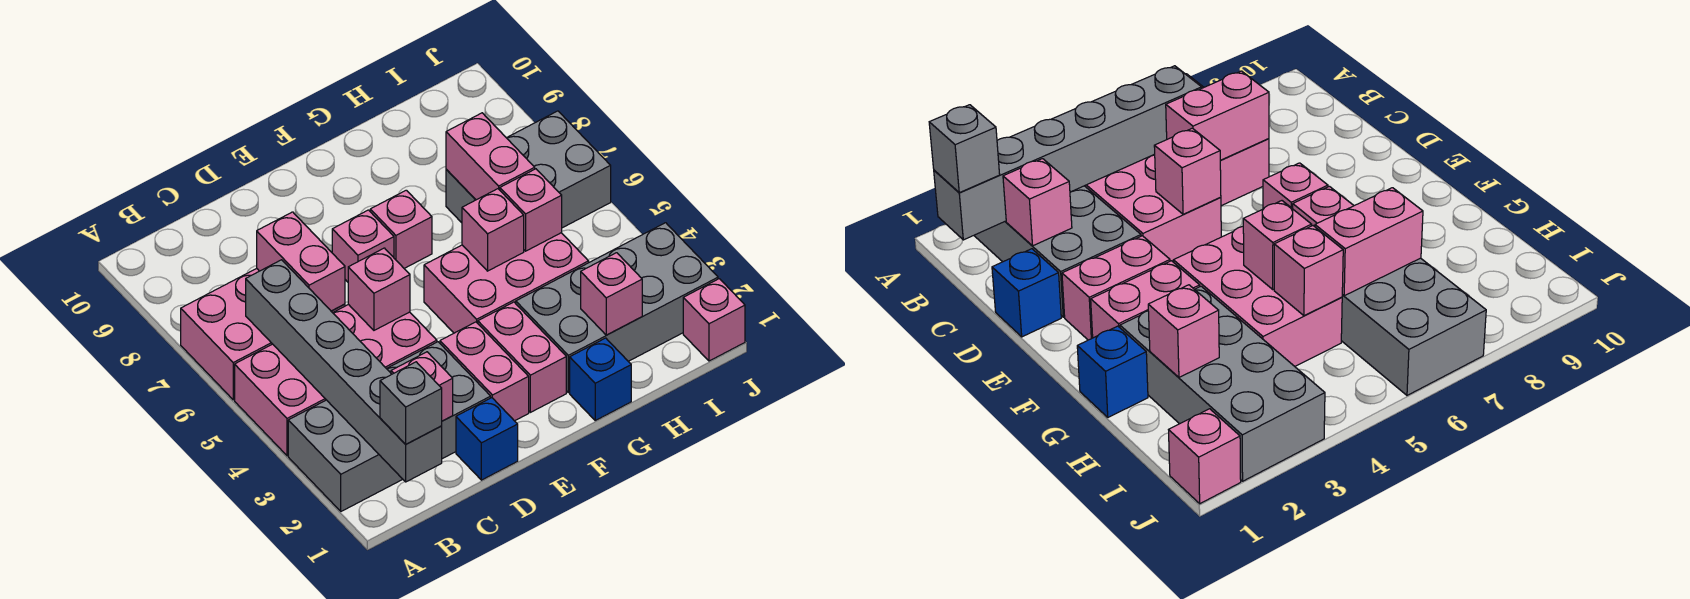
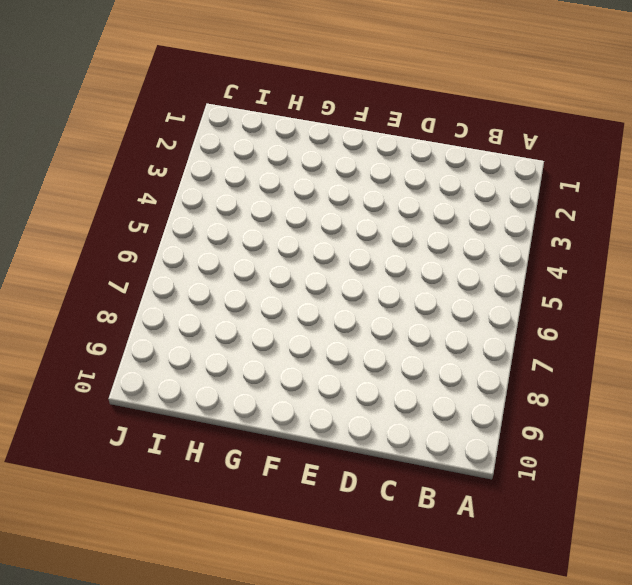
none -> grey 2x4 brick [288,342,491,511]
none -> pink 2x4 brick [235,304,437,456]
none -> pink 2x3 brick [181,269,345,400]

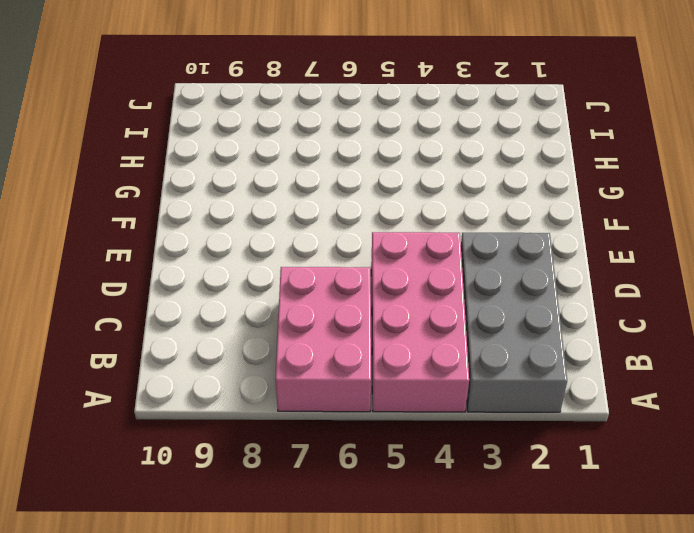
none -> blue 1x1 brick [456,398,518,480]
none -> pink 1x2 brick [440,322,529,421]
none -> pink 1x1 brick [332,210,394,282]

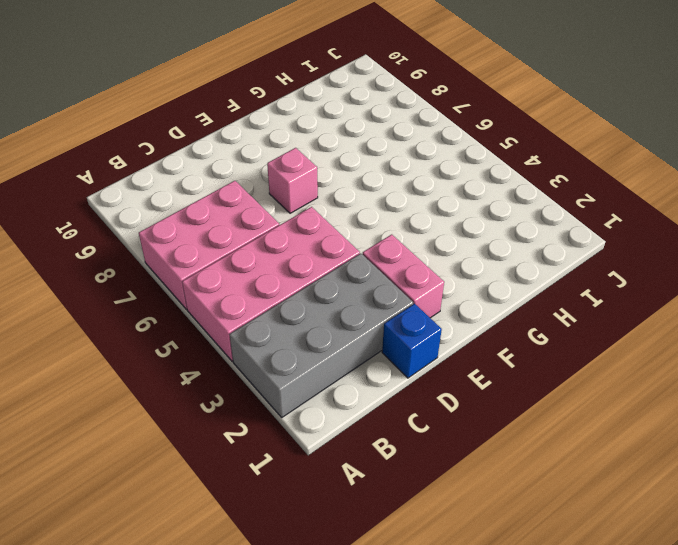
none -> pink 1x2 brick [478,302,566,412]
none -> pink 2x3 brick [424,233,589,333]
none -> pink 1x1 brick [370,190,432,268]

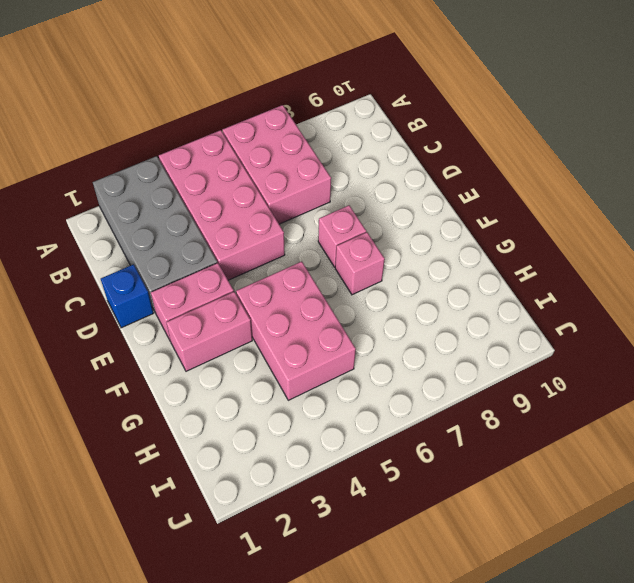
none -> blue 1x1 brick [570,338,631,420]
none -> grey 2x4 brick [516,223,718,393]
none -> grey 2x3 brick [446,111,611,228]

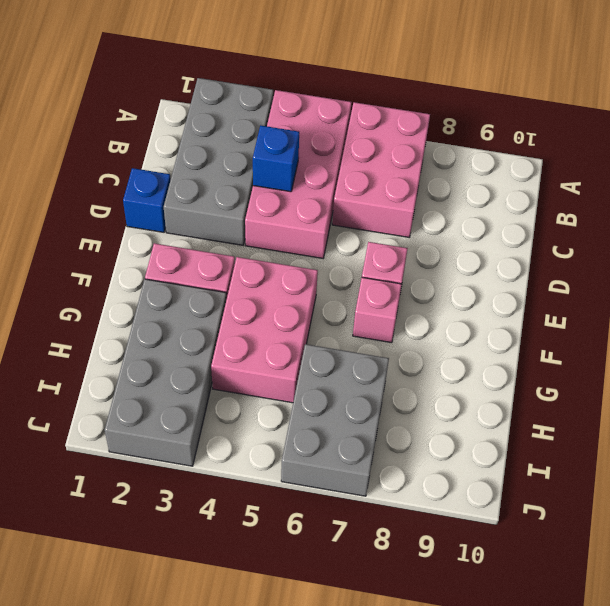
blue 1x1 brick [253,125,299,192] -> blue 1x1 brick moved to [570,338,631,420]
none -> pink 1x2 brick [440,322,529,421]
none -> pink 1x1 brick [683,279,745,361]
none -> grey 1x6 brick [246,260,442,482]

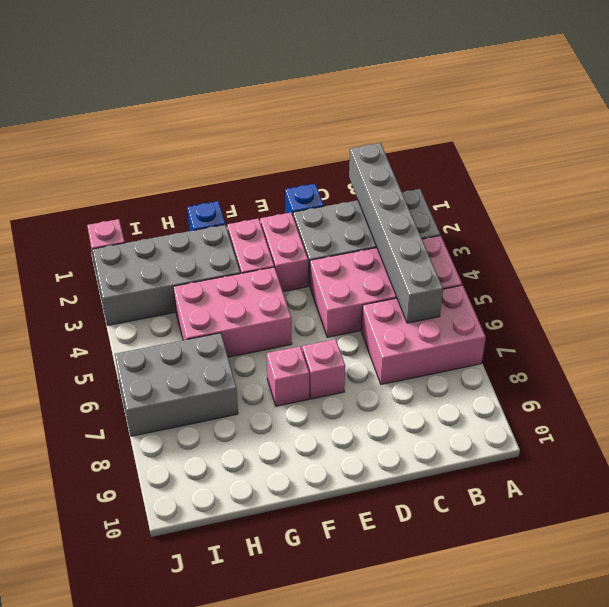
none -> pink 1x1 brick [391,352,453,421]
none -> pink 1x2 brick [257,212,345,311]
none -> pink 1x1 brick [348,248,410,330]

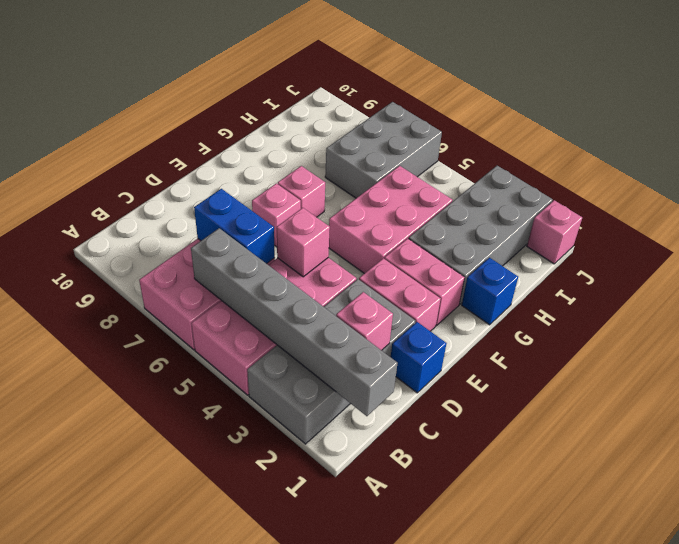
blue 1x2 brick [194,189,275,264] -> pink 1x2 brick [257,212,345,311]
none -> pink 1x1 brick [462,189,524,271]
none -> pink 1x1 brick [581,253,642,335]
none -> pink 1x1 brick [500,169,562,251]

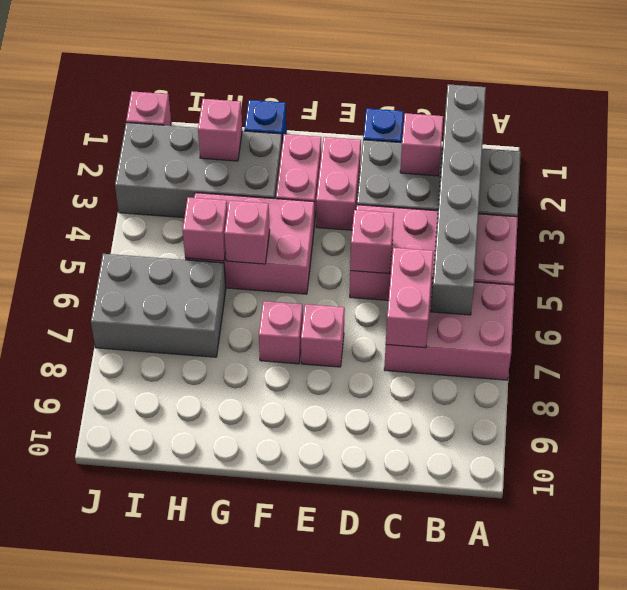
none -> pink 1x2 brick [446,113,535,200]
none -> grey 1x1 brick [380,362,442,444]

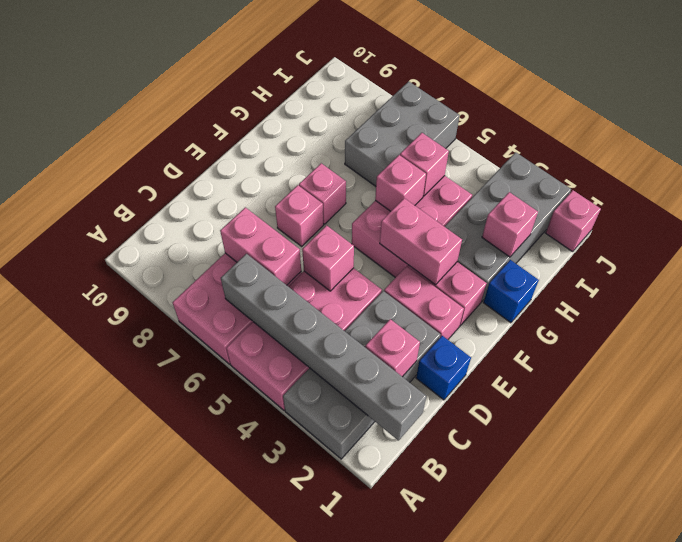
pink 1x2 brick [380,198,462,285] -> pink 1x2 brick moved to [446,113,535,200]
none -> grey 1x1 brick [380,362,442,444]

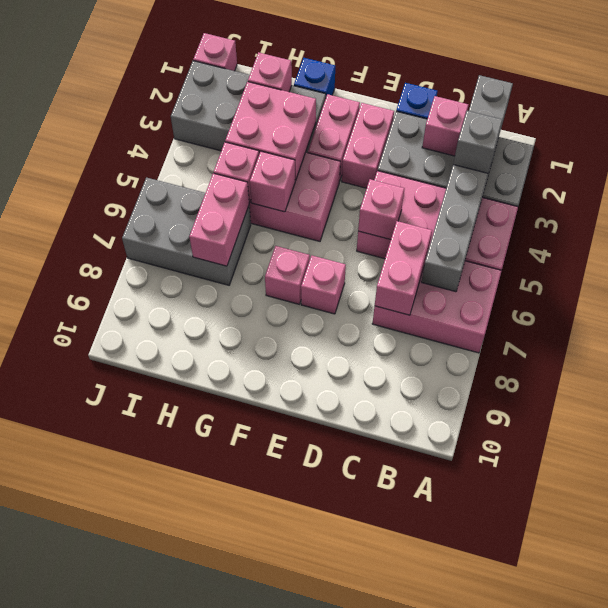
grey 1x1 brick [453,111,502,173] -> grey 1x1 brick moved to [380,362,442,444]
pink 2x2 brick [225,82,316,181] -> none

